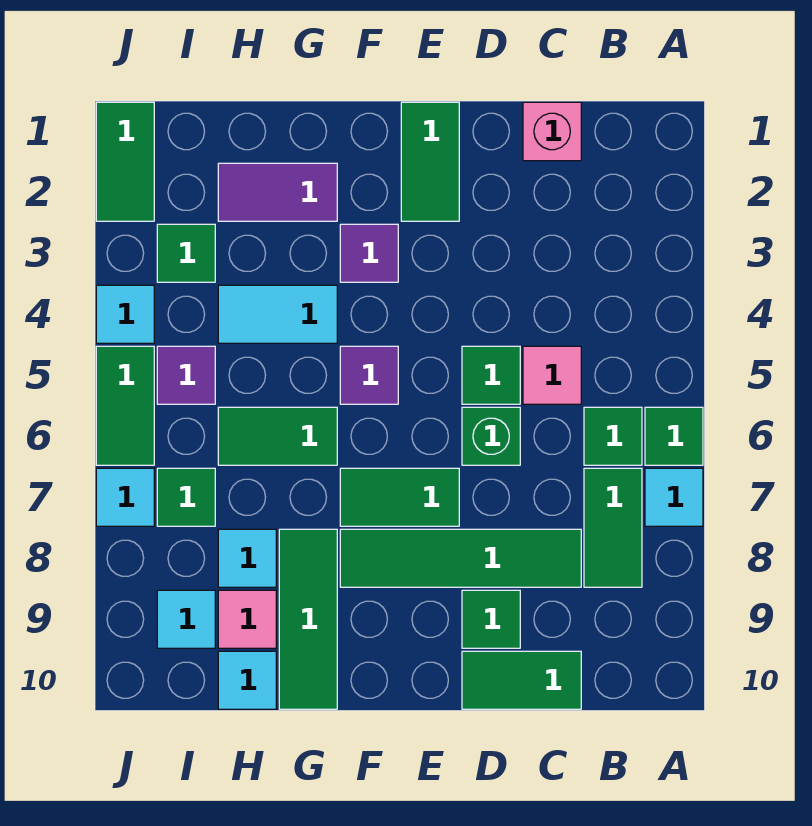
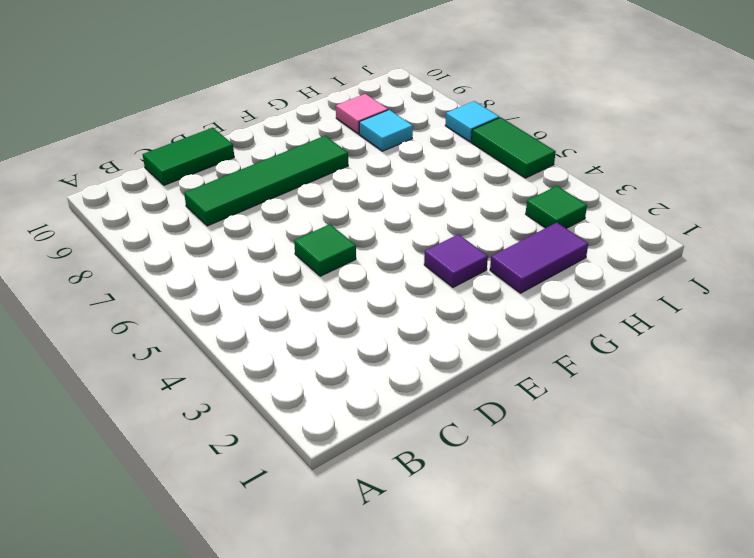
none -> green 1x1 tile [645,407,703,465]
none -> cyan 1x1 tile [645,468,703,526]
none -> green 1x1 tile [584,407,642,465]
none -> green 1x2 tile [584,468,642,587]

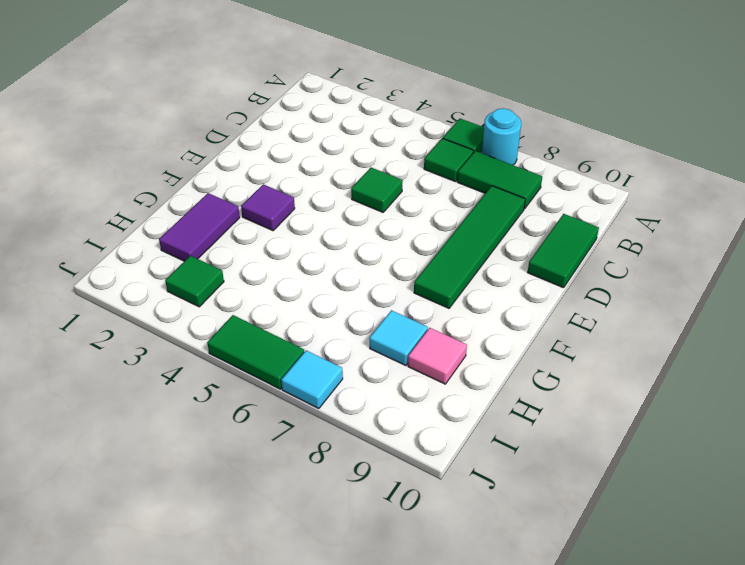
cyan 1x1 round brick [482,108,521,165] -> cyan 1x1 tile [645,468,703,526]
none -> pink 1x1 brick [523,102,581,161]
none -> pink 1x1 tile [523,346,581,404]
none -> green 1x1 brick [462,407,520,465]
none -> green 1x1 tile [462,590,520,648]

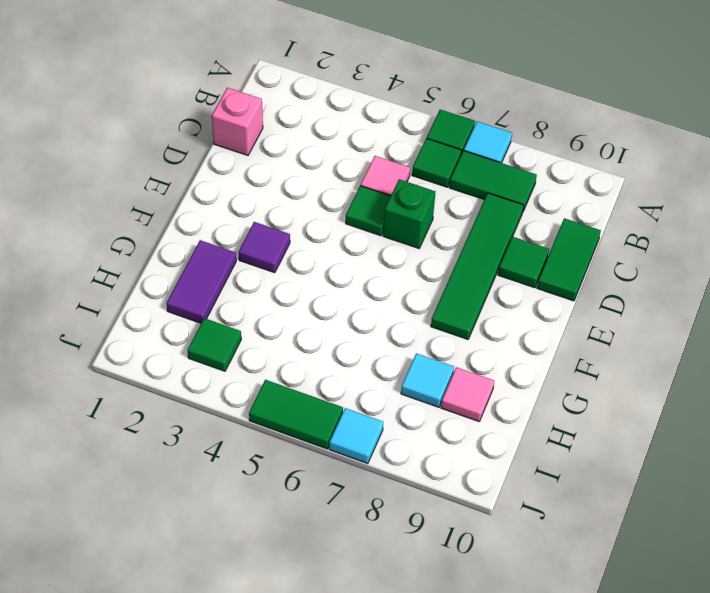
none -> green 1x2 tile [401,102,459,221]
none -> green 1x2 tile [340,468,459,526]
none -> purple 1x1 tile [340,346,398,404]
none -> cyan 1x2 tile [218,285,337,343]

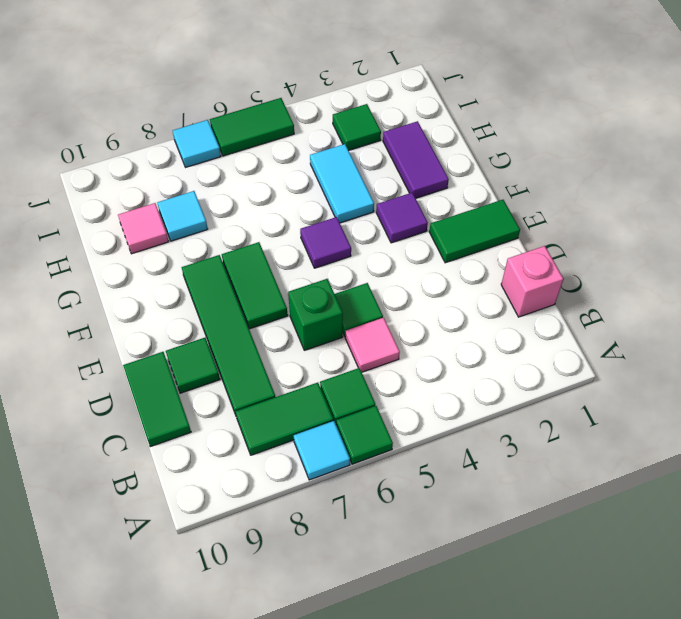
none -> green 1x2 tile [218,407,337,465]
none -> green 1x3 tile [279,529,337,709]
none -> cyan 1x1 tile [218,651,276,709]
none -> purple 1x1 tile [157,346,215,404]

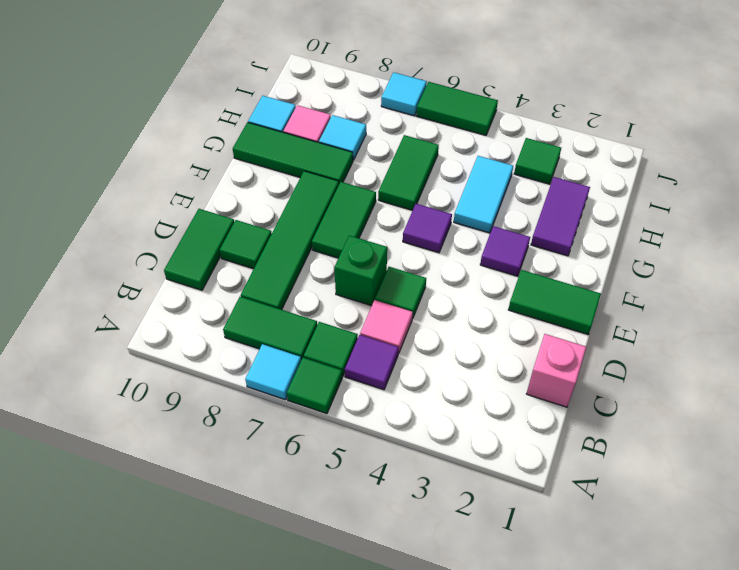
purple 1x1 tile [345,335,399,390] -> purple 1x1 tile moved to [157,346,215,404]
none -> green 1x1 tile [157,468,215,526]
none -> cyan 1x1 tile [157,590,215,648]
none -> green 1x2 tile [96,102,154,221]
none -> cyan 1x1 tile [96,285,154,343]

